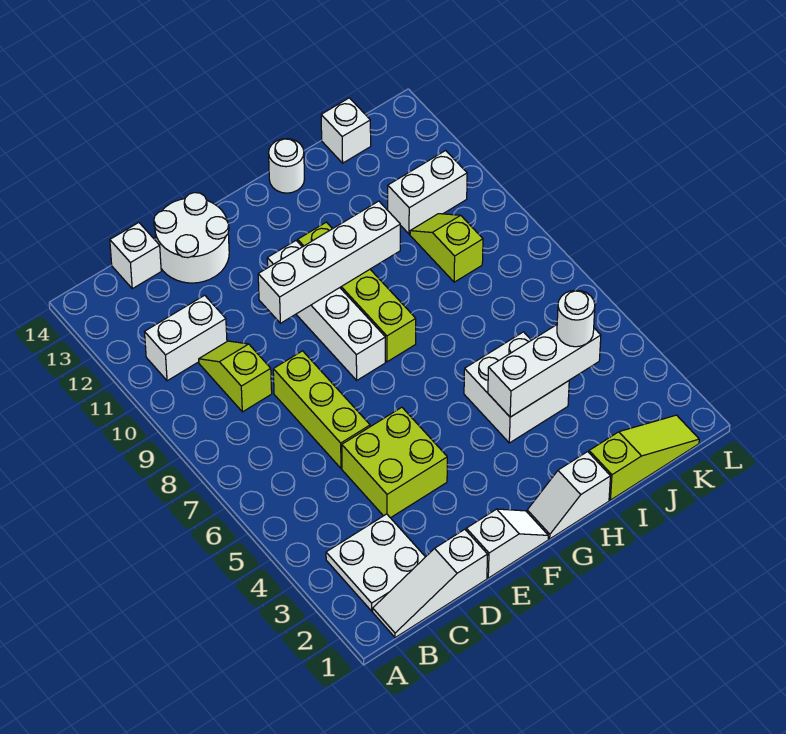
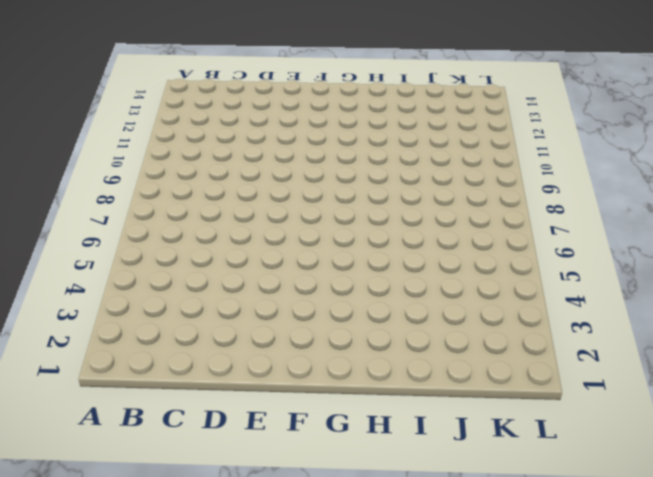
none -> white 1x3 slope [373,529,488,638]
none -> white 2x2 plate [326,514,425,611]
none -> white 1x2 brick [145,295,227,381]

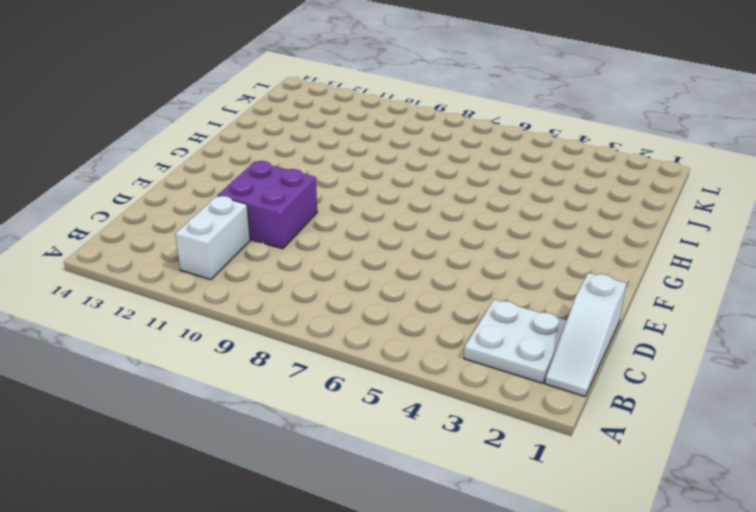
purple 2x2 brick [218,161,317,249] -> none
none -> lime 1x2 slope [199,341,272,412]
none -> white 1x1 brick [110,223,161,289]
none -> lime 2x2 brick [342,407,447,518]

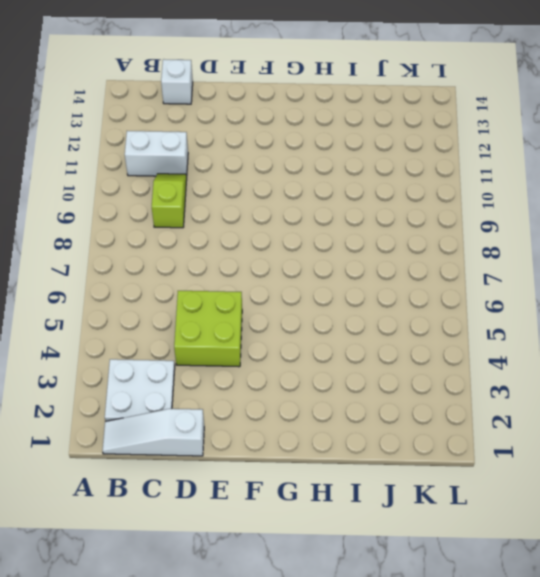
none -> lime 1x3 brick [273,351,370,469]
none -> white 2x2 round brick [154,193,229,283]
none -> white 1x2 slope [466,509,548,578]

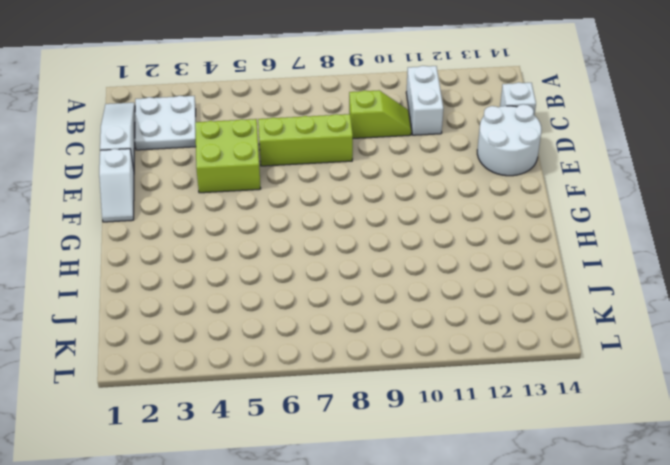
none -> white 1x4 brick [267,241,385,380]
none -> white 1x2 slope [527,452,610,539]
none -> lime 1x4 brick [298,222,416,362]

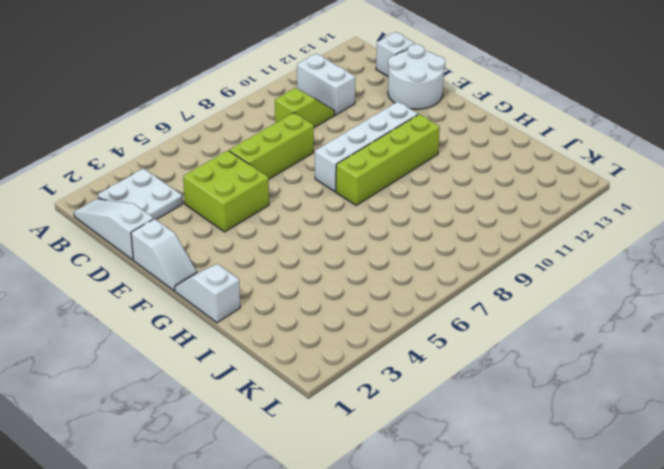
none -> white 2x2 brick [464,332,569,443]
none -> white 1x1 round brick [269,139,305,193]
none -> lime 1x3 slope [589,415,699,500]

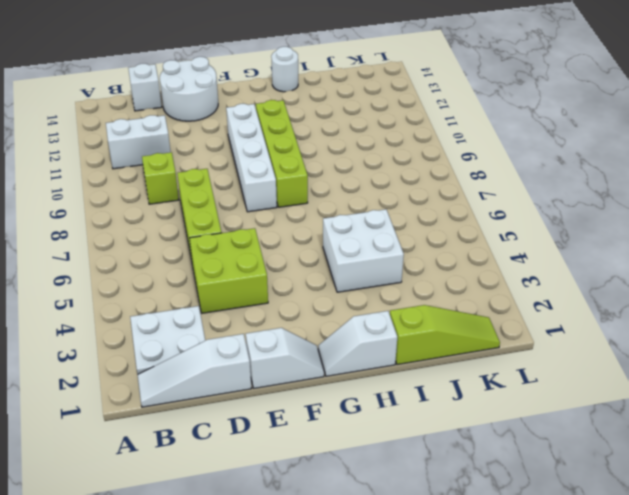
none -> lime 1x2 slope [410,214,483,282]
none -> white 1x2 brick [388,150,467,234]
none -> white 1x1 brick [321,98,371,163]

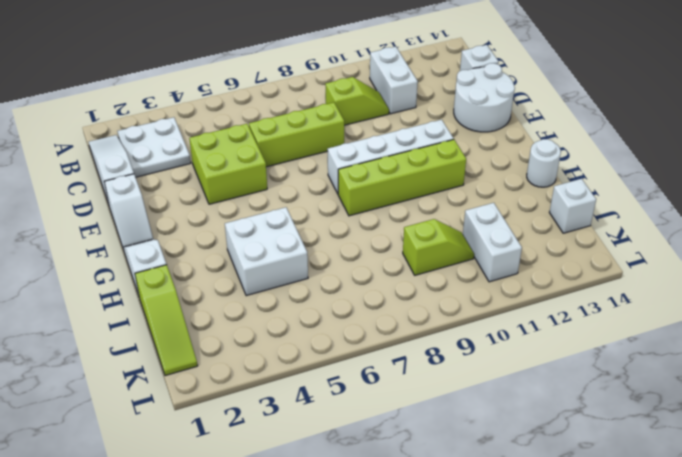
none -> white 1x4 brick [258,201,400,323]
none -> white 1x3 brick [488,325,601,417]
none -> white 1x1 round brick [557,290,595,347]

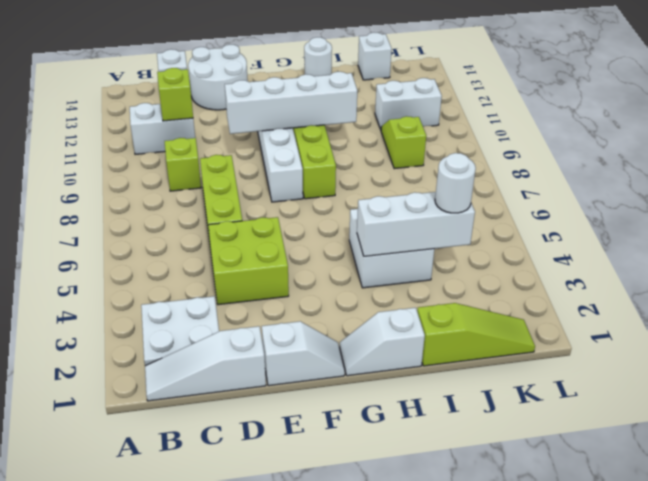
lime 1x1 brick [157,68,193,121] -> none

